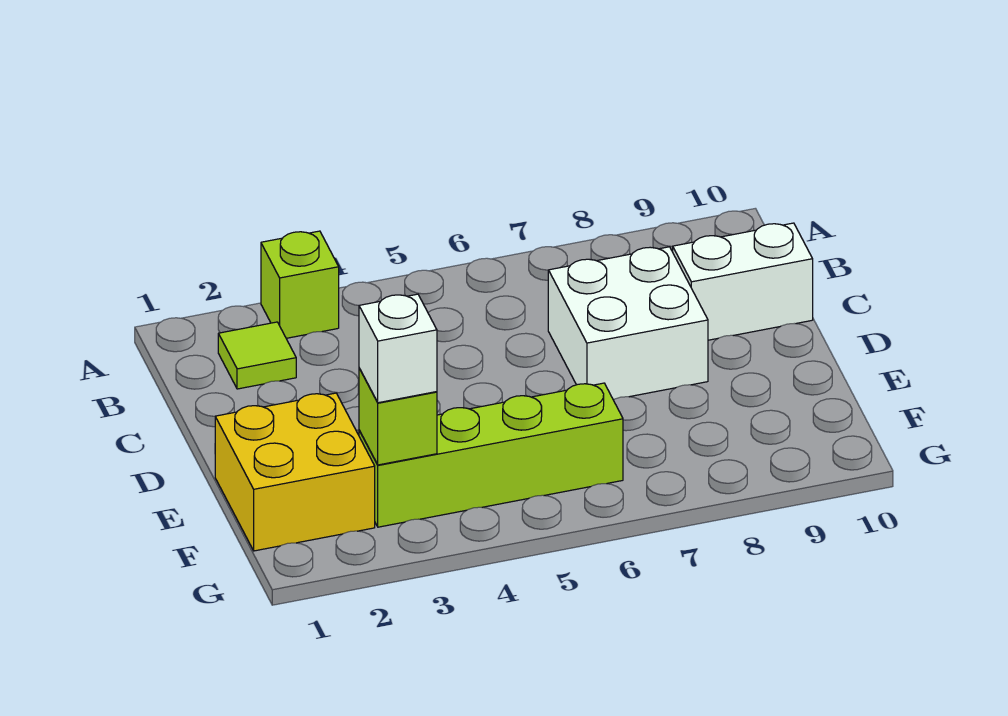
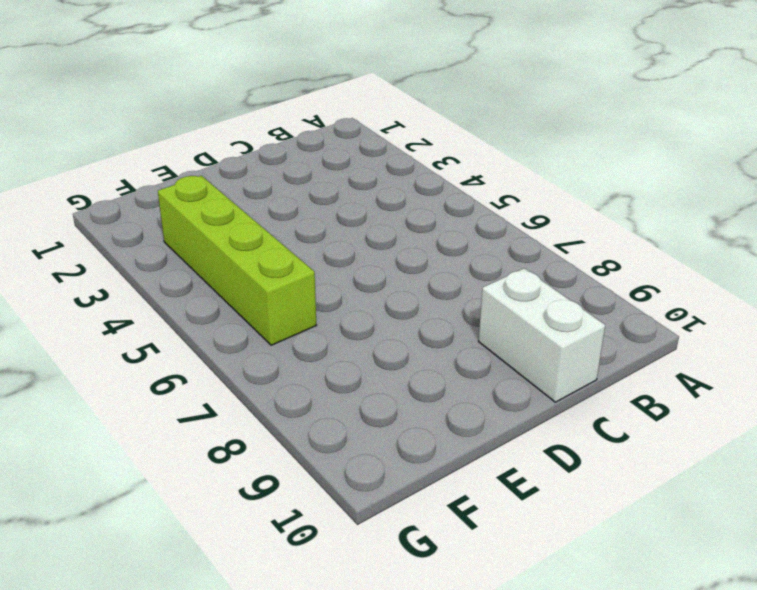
none -> lime 1x1 brick [261,231,339,338]
none -> lime 1x1 tile [218,322,296,389]

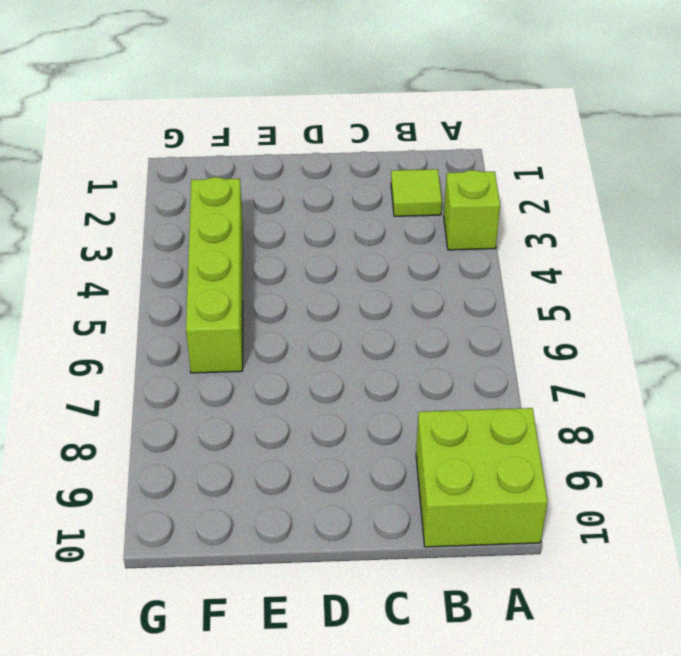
lime 2x2 brick [416,408,548,547] -> none
none -> white 2x2 brick [548,247,708,400]
none -> white 1x2 brick [673,223,813,340]

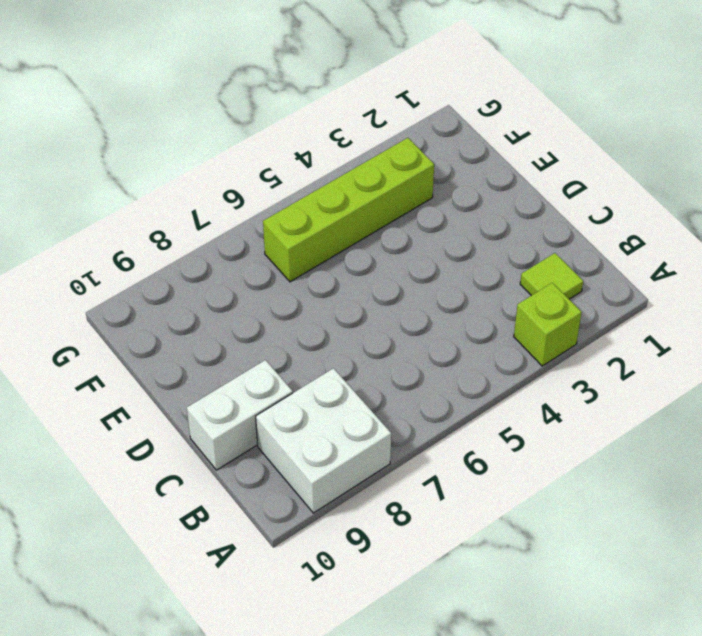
white 2x2 brick [256,368,391,513] -> white 2x2 brick moved to [548,247,708,400]
none -> yellow 2x2 brick [215,393,375,551]
none -> lime 1x1 brick [359,368,437,465]

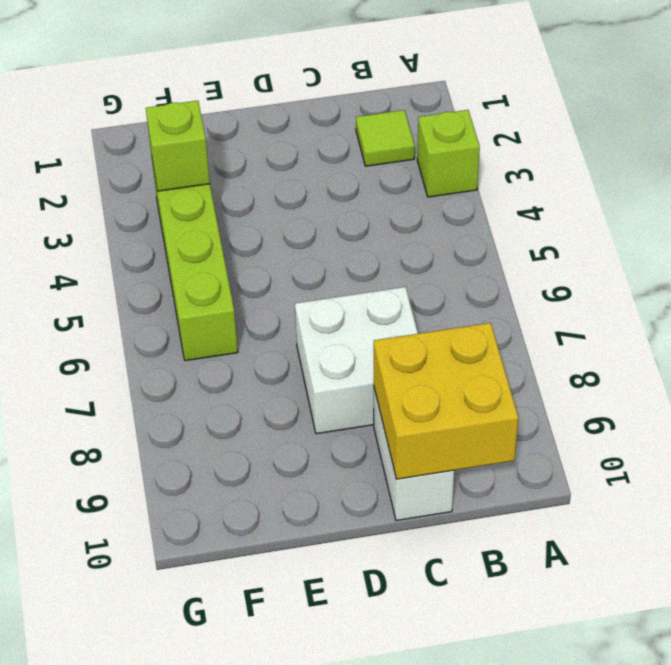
yellow 2x2 brick [374,323,518,479] -> yellow 2x2 brick moved to [215,393,375,551]
none -> white 1x1 brick [359,294,437,403]

